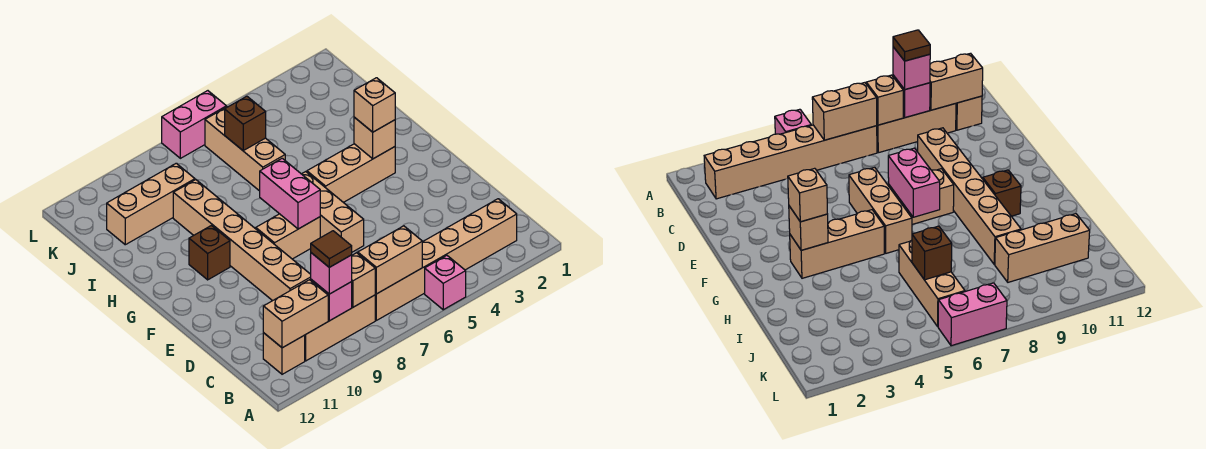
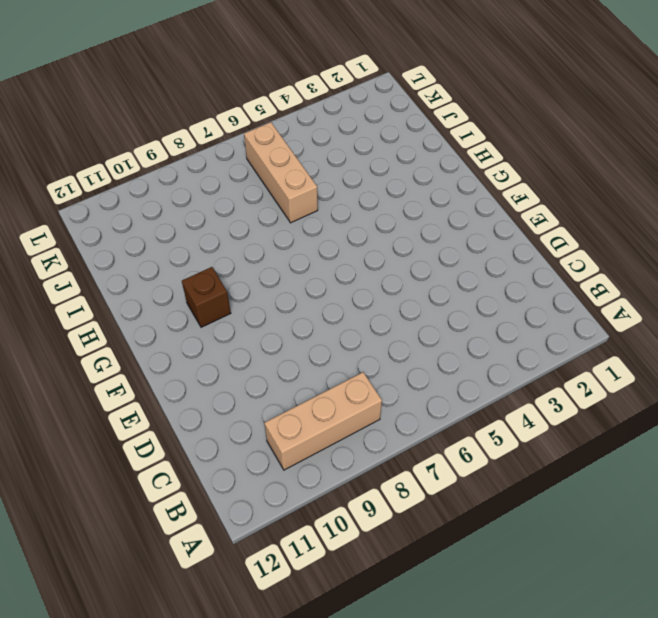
none -> pink 1x1 brick [425,256,466,310]
none -> tan 1x6 brick [375,199,517,320]
none -> tan 1x1 brick [263,333,305,374]

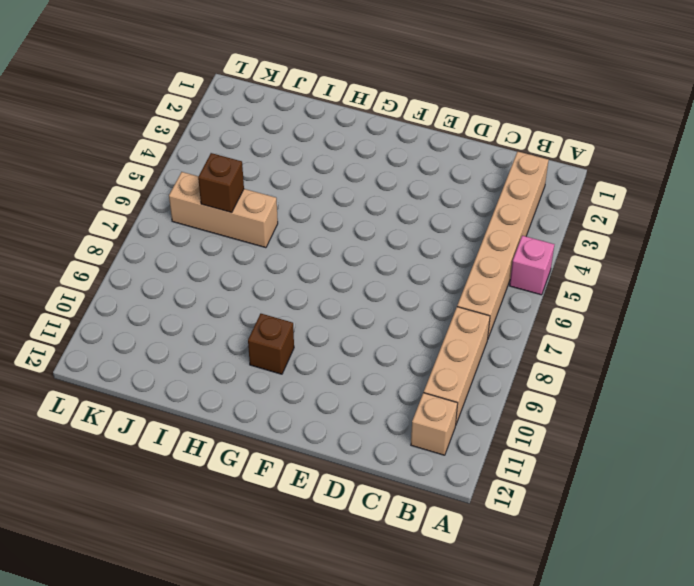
none -> tan 1x6 brick [173,180,311,301]
none -> tan 1x3 brick [302,172,364,252]
none -> tan 1x2 brick [255,214,320,259]

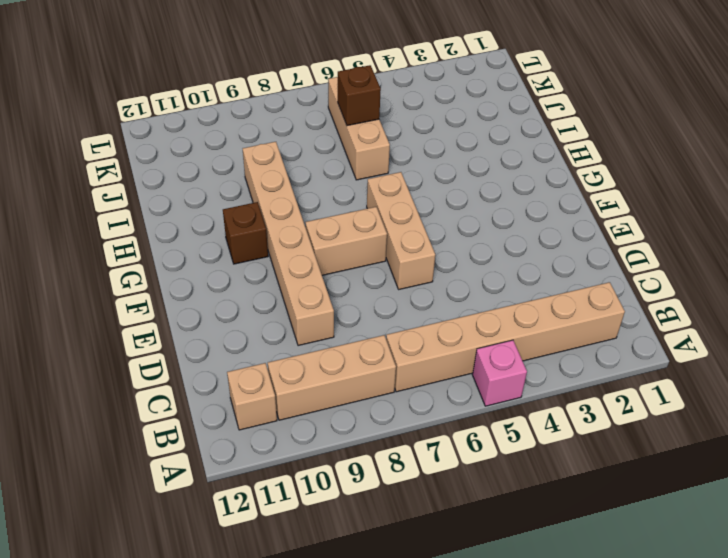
none -> tan 1x3 brick [307,144,395,202]
none -> tan 1x3 brick [107,163,195,245]
none -> pink 1x2 brick [162,91,226,158]

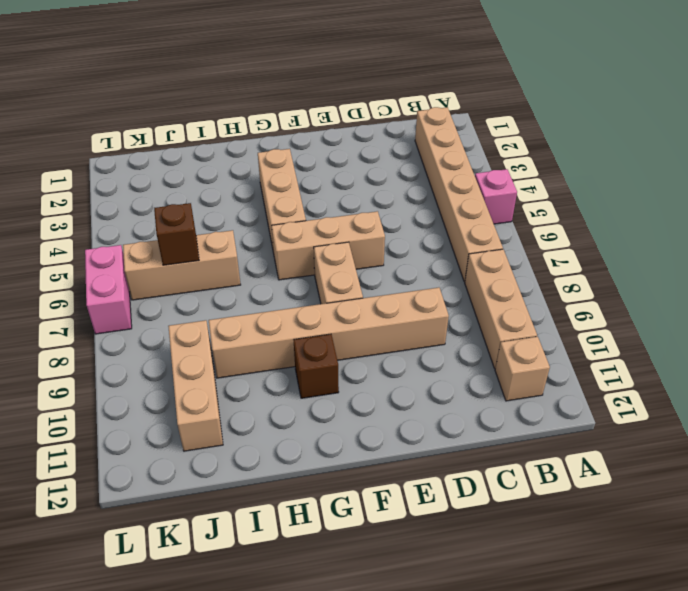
none -> tan 1x2 brick [358,226,422,294]
none -> tan 1x1 brick [351,253,375,307]
none -> pink 1x1 brick [311,280,352,321]

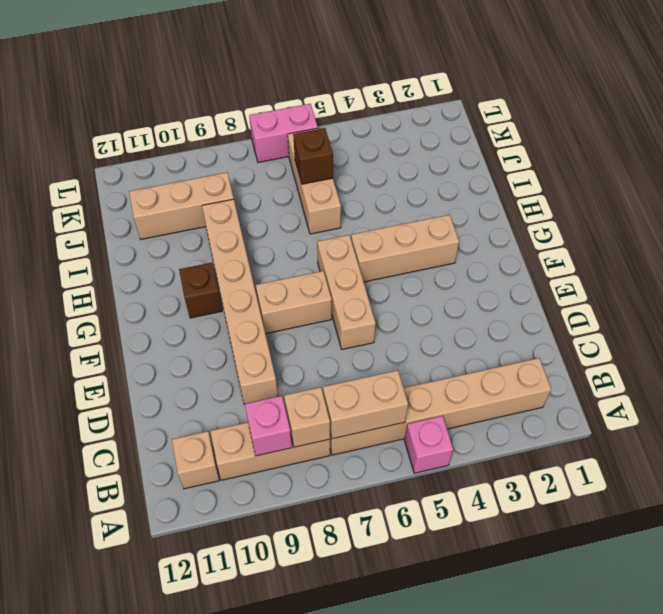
none -> tan 1x2 brick [263,280,328,348]
none -> pink 1x2 brick [260,158,320,229]
none -> tan 1x1 brick [354,117,395,159]

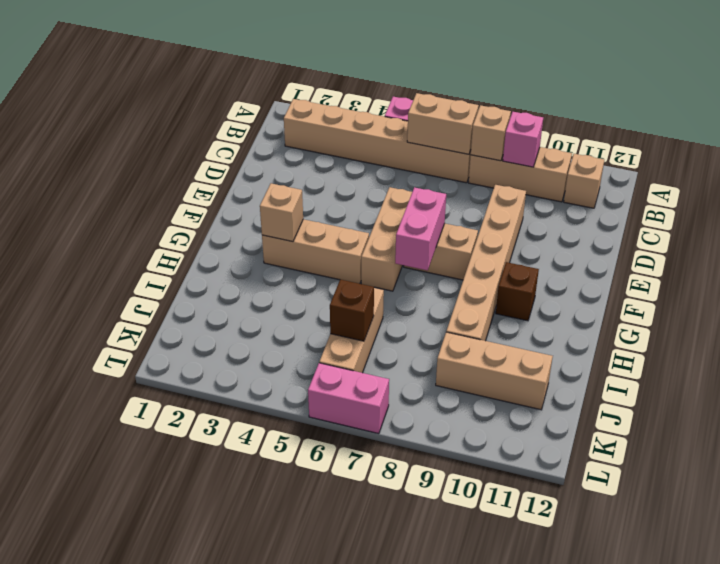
none -> tan 1x2 brick [263,280,328,348]
none -> pink 1x1 brick [311,253,352,294]
none -> tan 1x1 brick [354,78,395,132]

